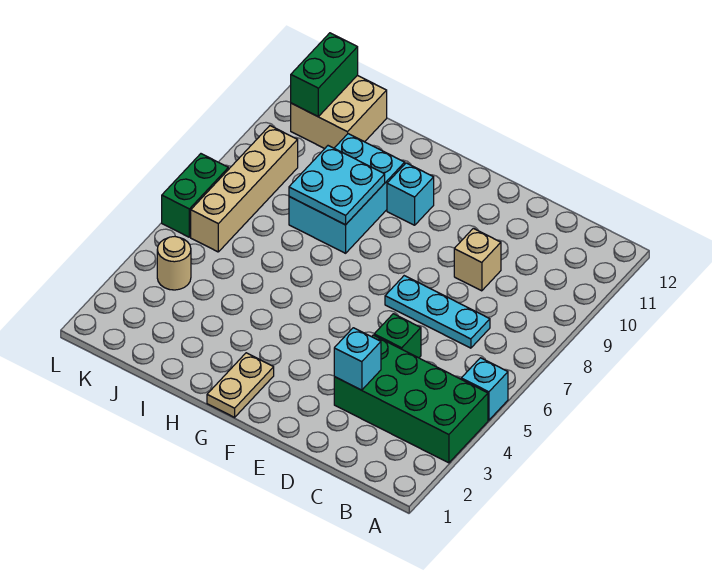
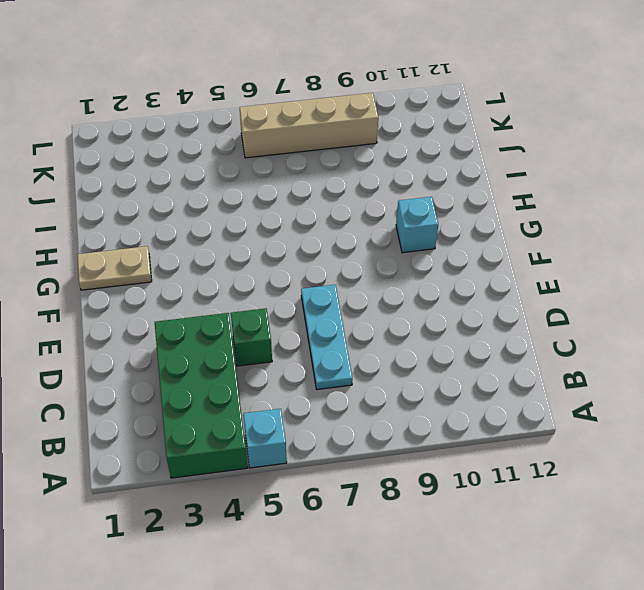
none -> tan 1x1 brick [454,228,501,291]
none -> cyan 2x3 brick [289,134,405,253]
none -> tan 2x2 brick [291,75,387,149]

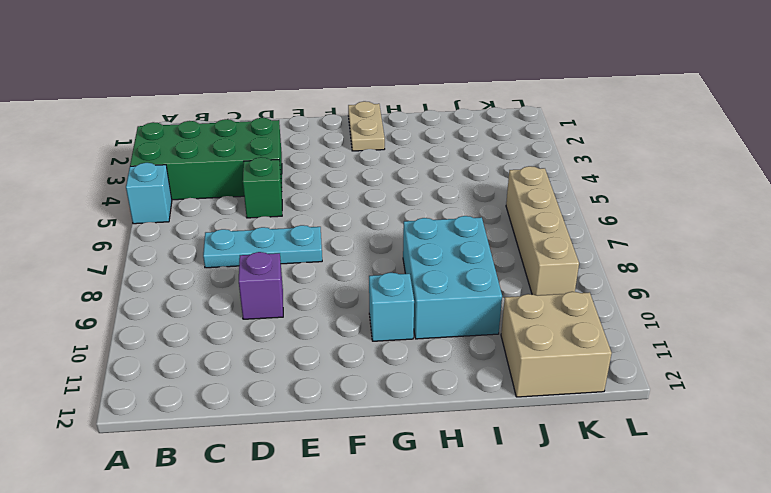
purple 1x1 brick [239,252,283,319] -> tan 1x1 brick [454,228,501,291]
none -> tan 1x1 round brick [157,237,191,290]
none -> green 1x2 brick [162,154,228,237]
none -> cyan 1x1 brick [334,328,381,390]

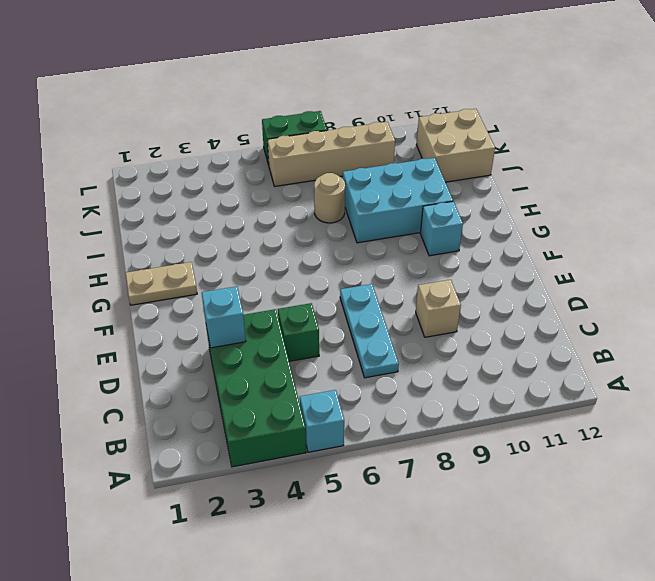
tan 1x1 round brick [314,173,345,223] -> tan 1x1 round brick moved to [157,237,191,290]
none -> cyan 2x2 plate [289,146,385,225]
none -> green 1x2 brick [291,33,358,116]

